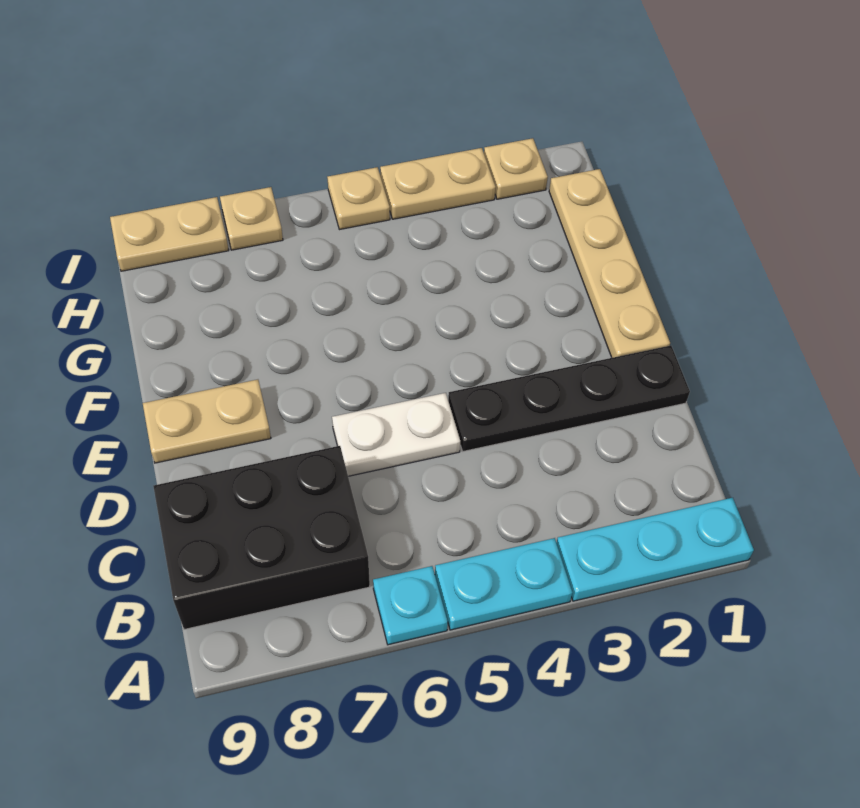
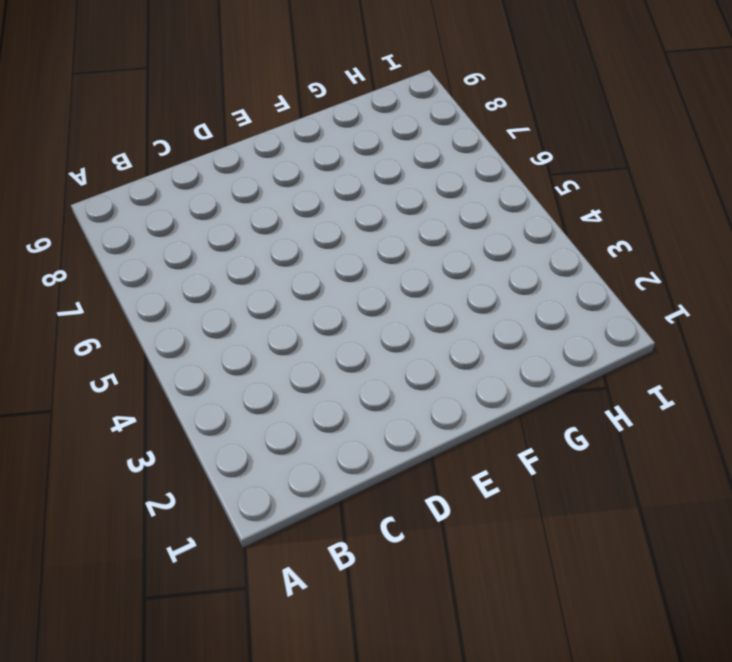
none -> cyan 1x3 plate [556,498,754,601]
none -> cyan 1x2 plate [435,538,573,630]
none -> cyan 1x1 plate [373,566,448,645]

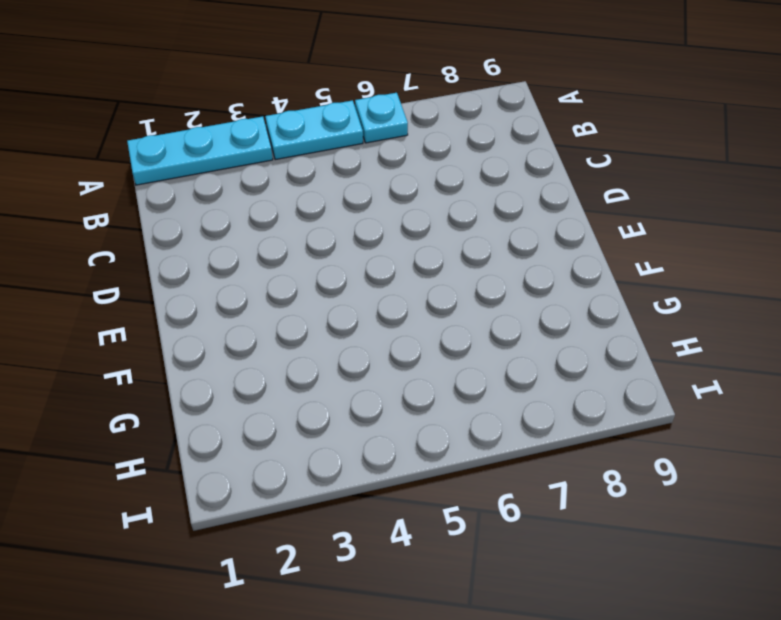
none -> black 2x3 brick [153,446,370,629]
none -> black 1x4 plate [448,345,690,451]
none -> white 1x2 plate [332,393,460,476]

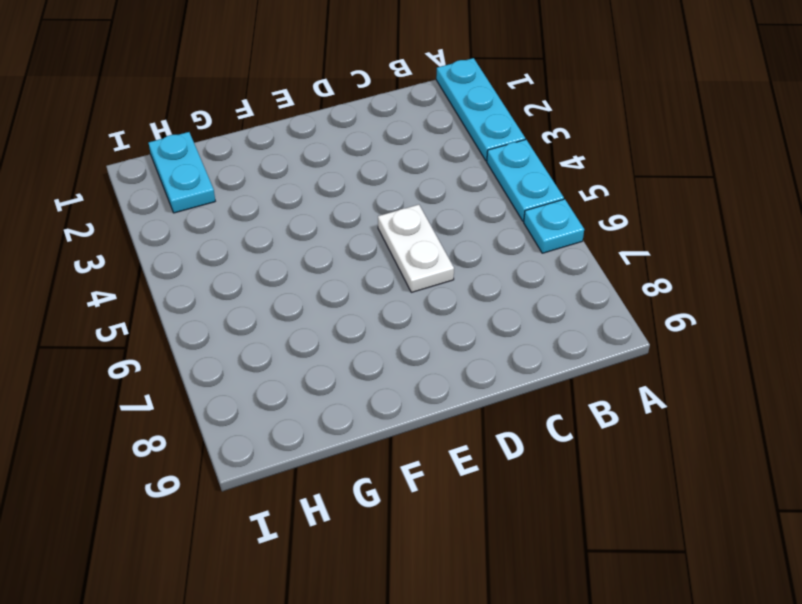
cyan 1x2 plate [149,132,215,213] -> tan 1x4 plate [549,169,670,358]
none -> black 2x3 brick [153,446,370,629]
none -> black 1x4 plate [448,345,690,451]
none -> tan 1x2 plate [143,380,271,463]

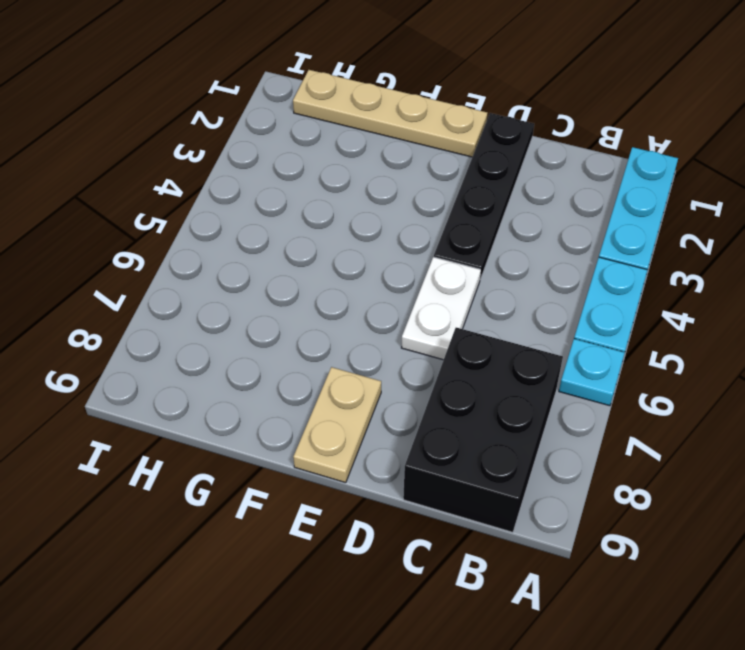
none -> tan 1x1 plate [484,138,548,199]
none -> tan 1x2 plate [380,148,496,219]
none -> tan 1x1 plate [327,167,390,230]

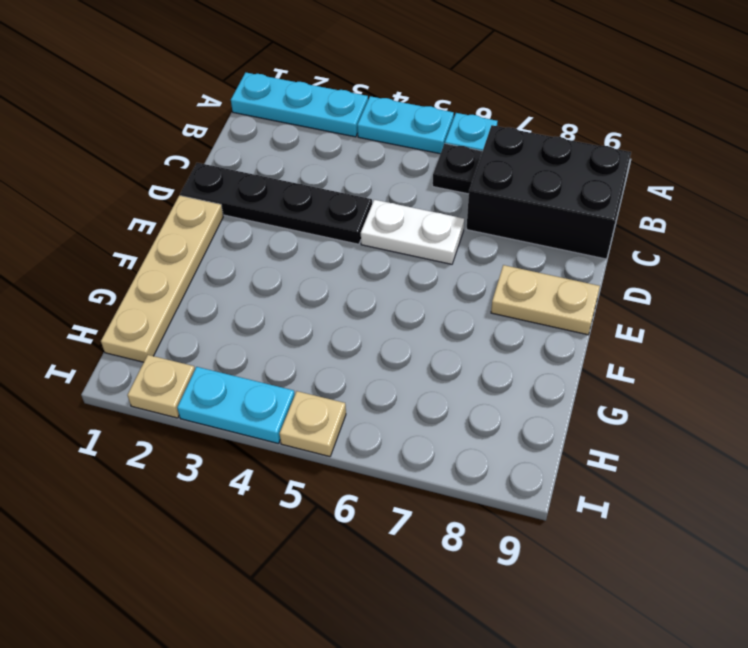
black 1x1 plate [433,144,482,194] -> none
cyan 1x2 plate [177,367,295,444] -> tan 1x2 plate [380,148,496,219]
none -> tan 1x1 plate [220,187,283,250]
none -> tan 1x2 plate [110,197,229,271]

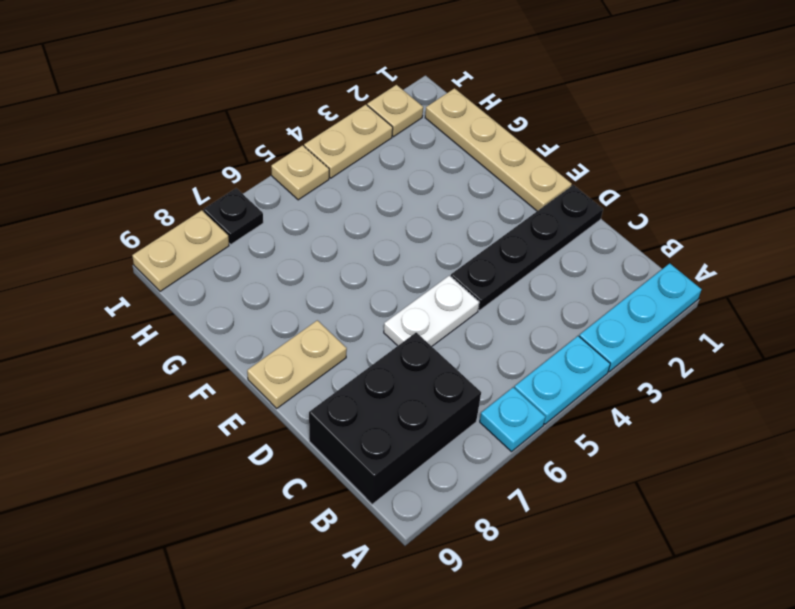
black 1x1 plate [204,188,263,244] -> tan 1x1 plate [220,187,283,250]

